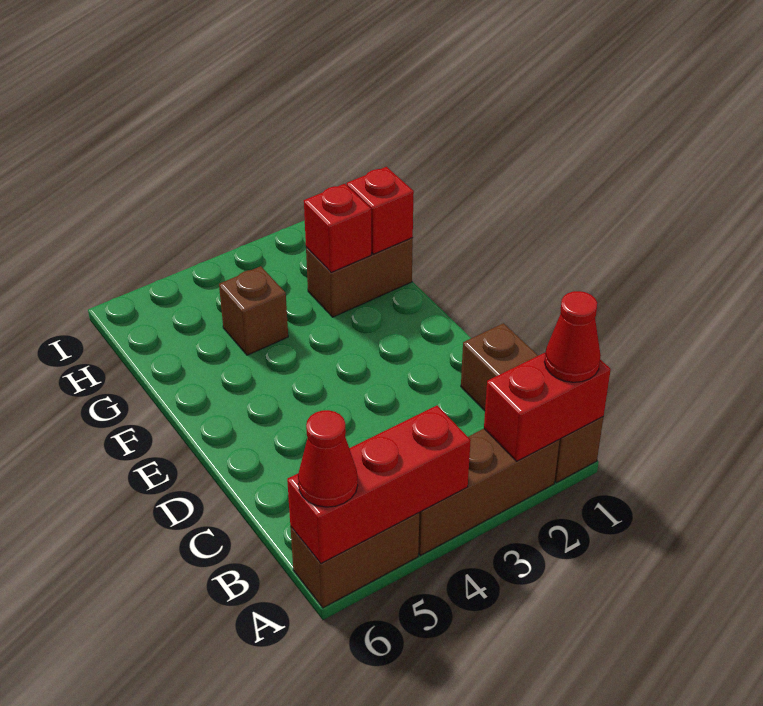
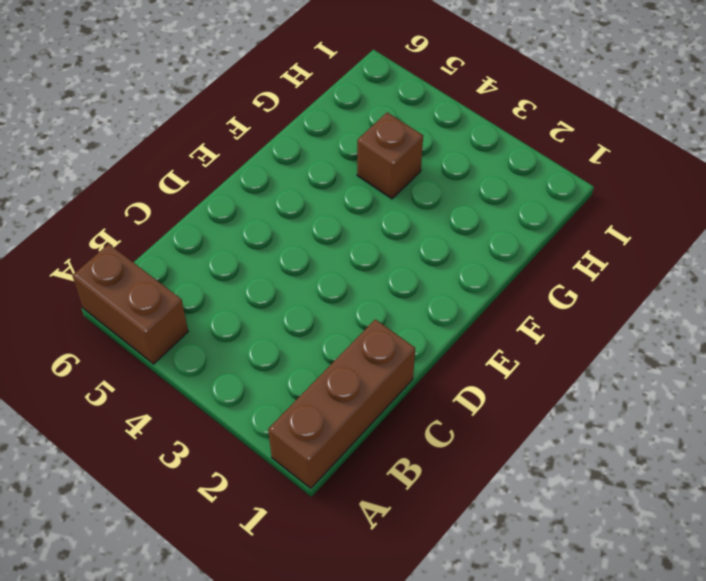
none -> brown 1x3 brick [418,429,560,555]
none -> brown 1x2 brick [306,238,413,317]

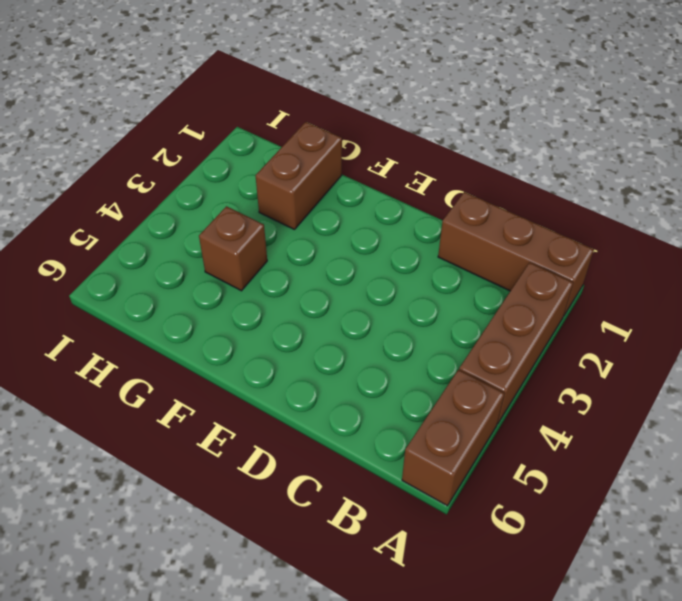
none -> red 1x2 brick [484,353,611,461]
none -> red 1x3 brick [287,405,471,564]

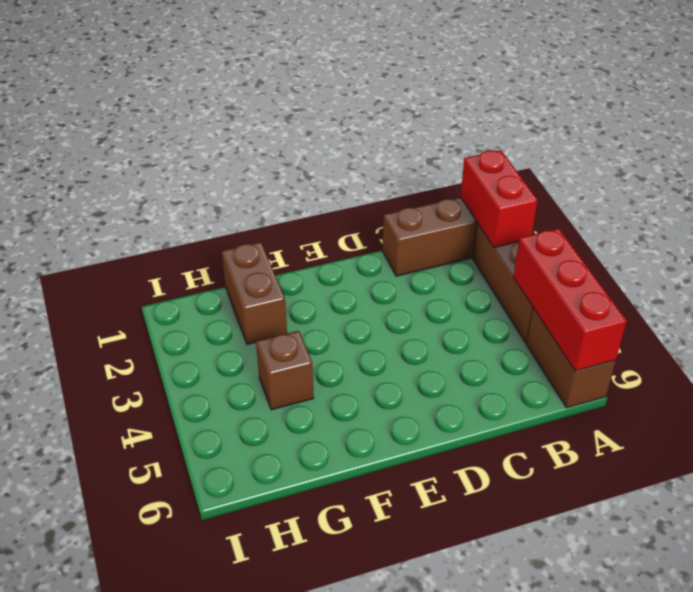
none -> red 1x1 brick [347,167,414,254]
none -> red 1x1 brick [304,184,371,272]

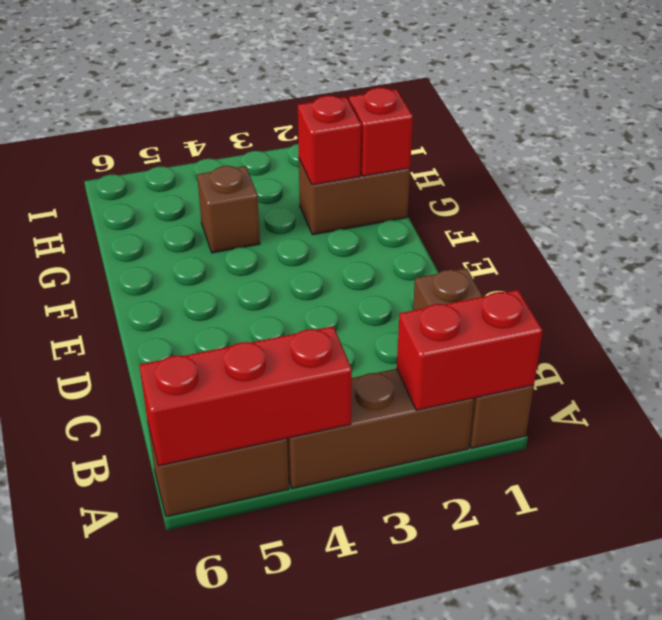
none -> red 1x1 cone [544,291,601,382]
none -> red 1x1 cone [298,410,358,507]

